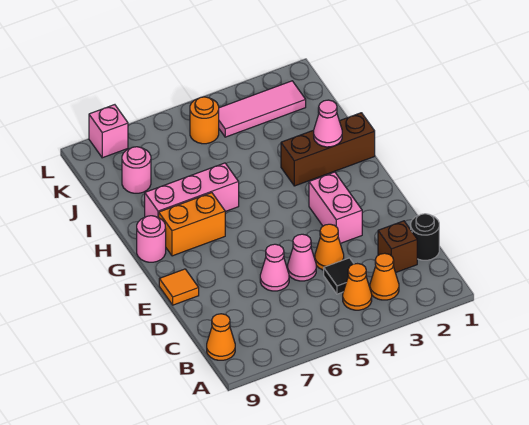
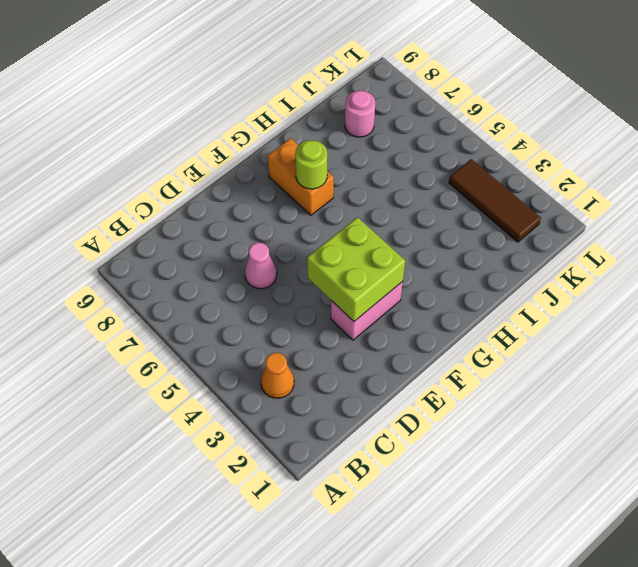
lime 2x2 brick [307,217,405,321] -> none
lime 1x1 round brick [295,140,327,189] -> none
brown 1x3 tile [449,159,541,242] -> pink 1x3 tile [219,81,306,137]
none -> orange 1x1 cone [343,264,372,310]
none -> orange 1x1 cone [207,314,235,360]
none -> black 1x1 round brick [411,214,439,260]

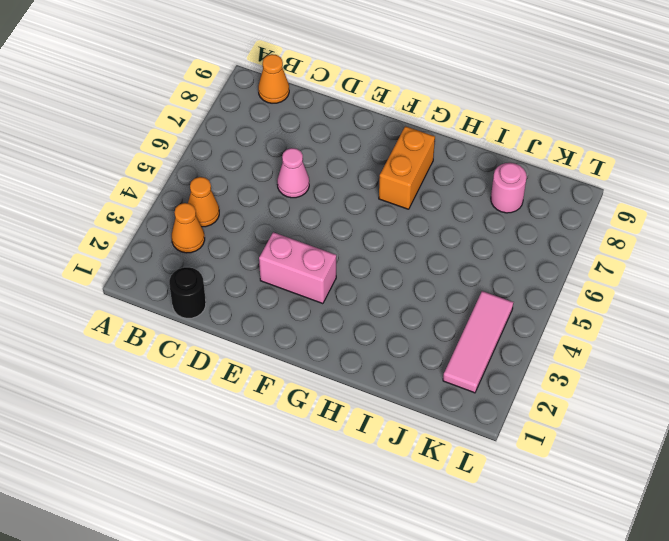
none -> brown 1x1 brick [378,221,417,273]
none -> black 1x1 tile [324,258,354,294]
none -> orange 1x1 cone [315,224,344,270]

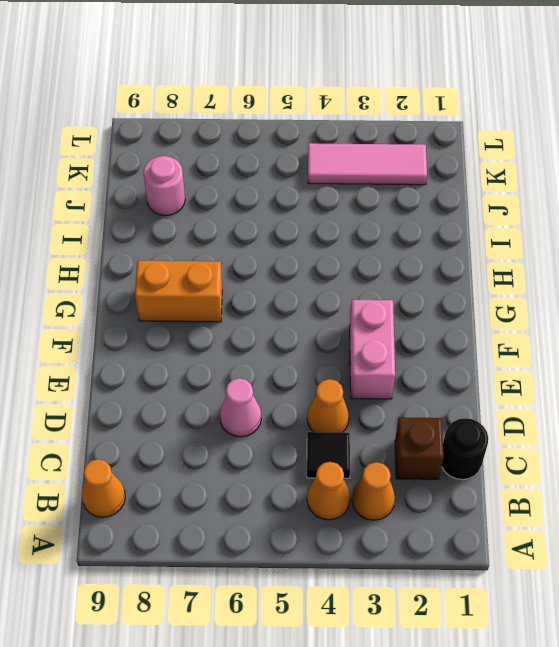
none -> pink 1x1 cone [288,234,316,281]
none -> orange 1x1 tile [159,269,199,305]
none -> pink 1x1 round brick [137,216,166,262]

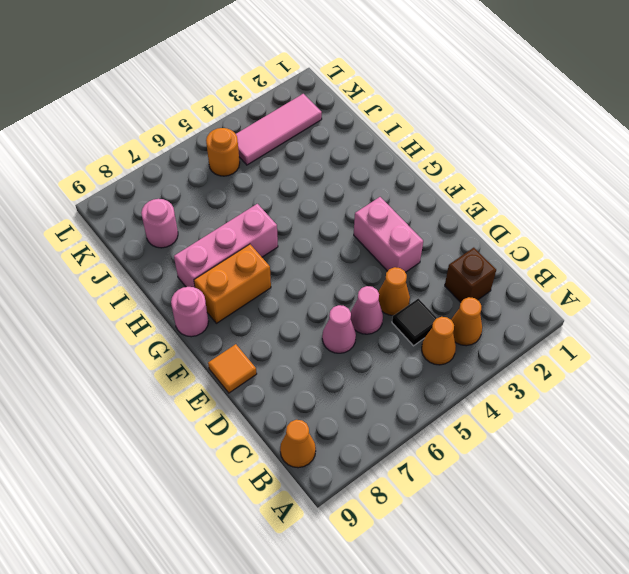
none -> black 1x1 round brick [411,214,439,260]
none -> brown 1x3 brick [281,113,375,186]
none -> pink 1x1 brick [89,105,128,158]

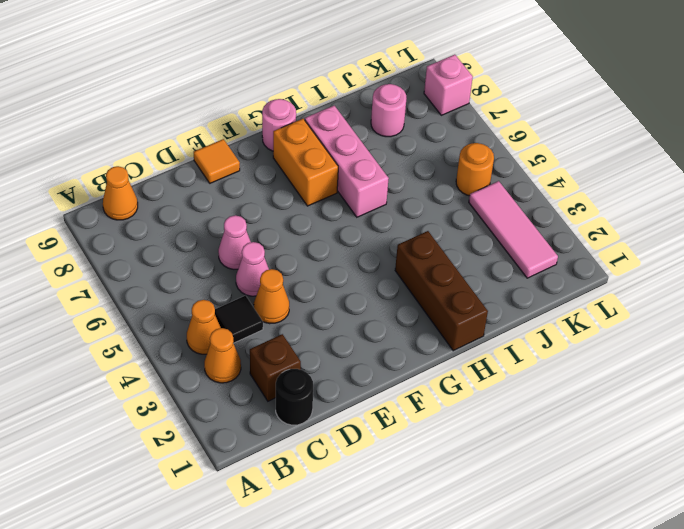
none -> pink 1x2 brick [309,172,362,243]
none -> pink 1x1 cone [314,100,342,147]

